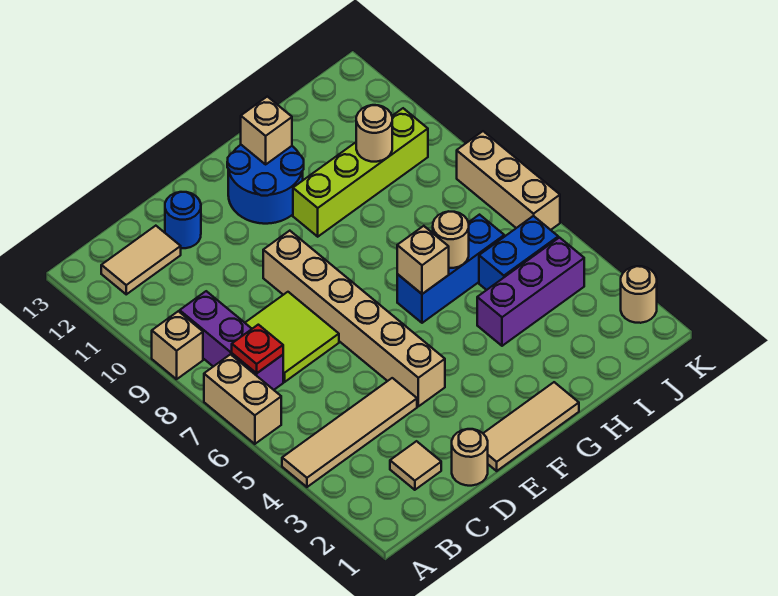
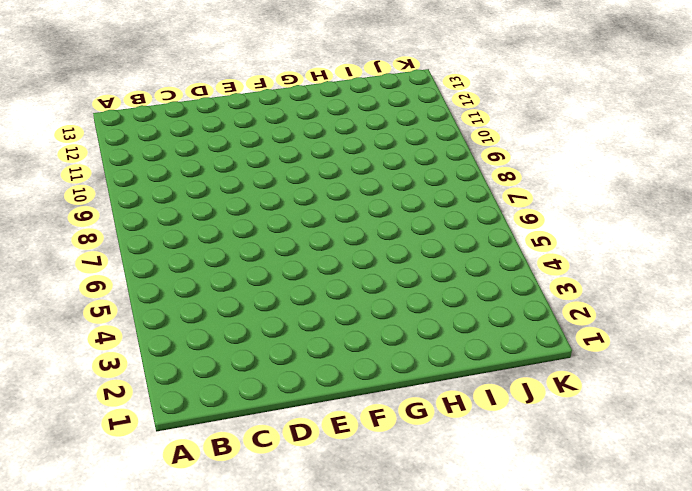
none -> tan 1x4 tile [282,378,417,487]
none -> tan 1x2 brick [204,354,281,444]
none -> tan 1x1 brick [152,311,203,379]

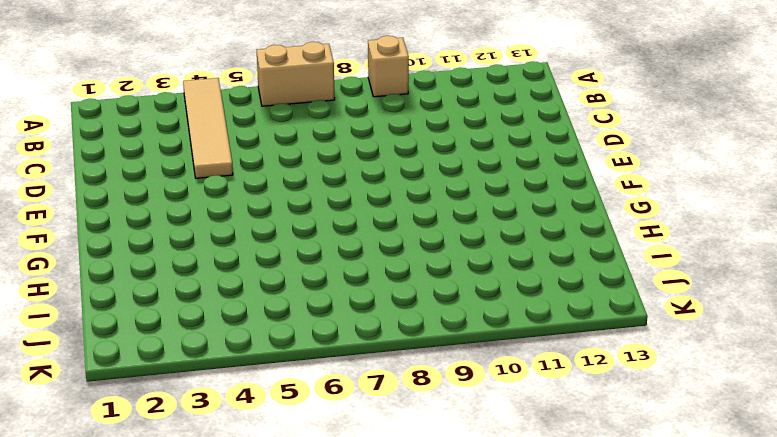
none -> purple 1x3 brick [180,291,283,390]
none -> tan 1x2 tile [101,226,181,294]
none -> tan 1x1 tile [390,441,441,490]

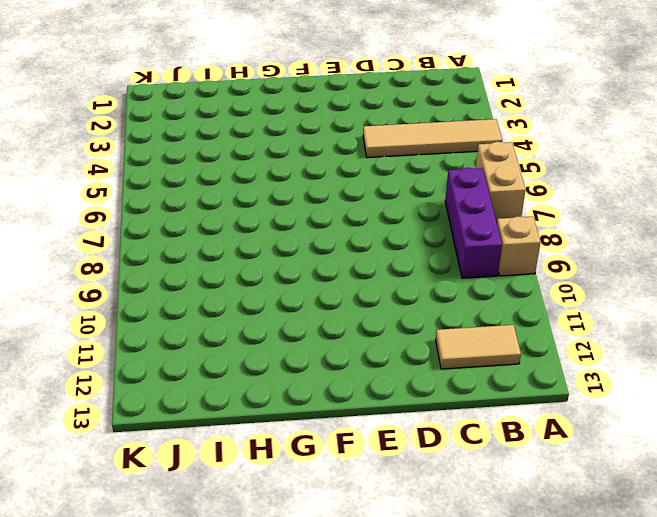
none -> tan 1x1 tile [390,441,441,490]
none -> lime 2x2 tile [245,292,339,382]
none -> tan 1x1 round brick [452,429,488,486]

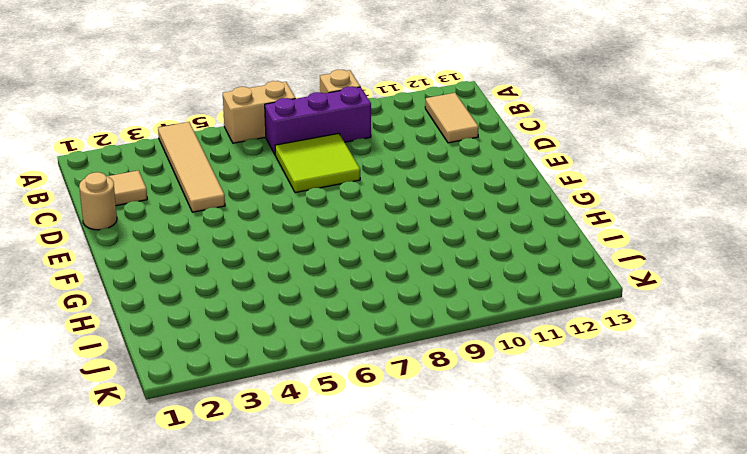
none -> blue 1x1 round brick [165,192,201,248]
none -> tan 1x3 tile [483,382,579,471]
none -> tan 1x6 brick [263,231,445,406]

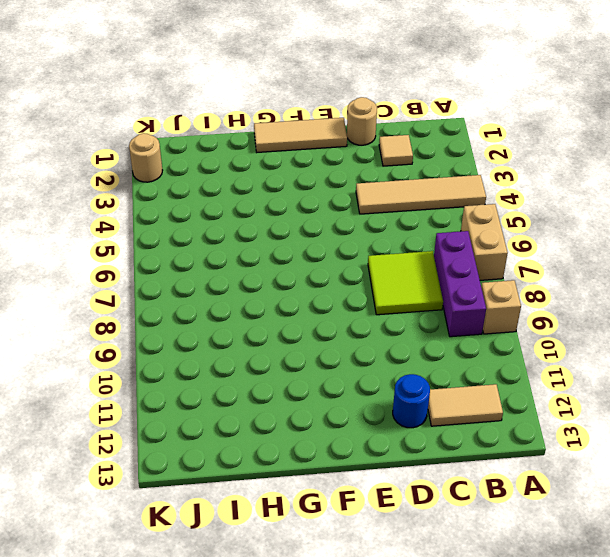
none -> tan 1x6 brick [263,231,445,406]
none -> blue 2x2 round brick [227,145,304,224]
none -> blue 1x3 brick [397,215,504,323]

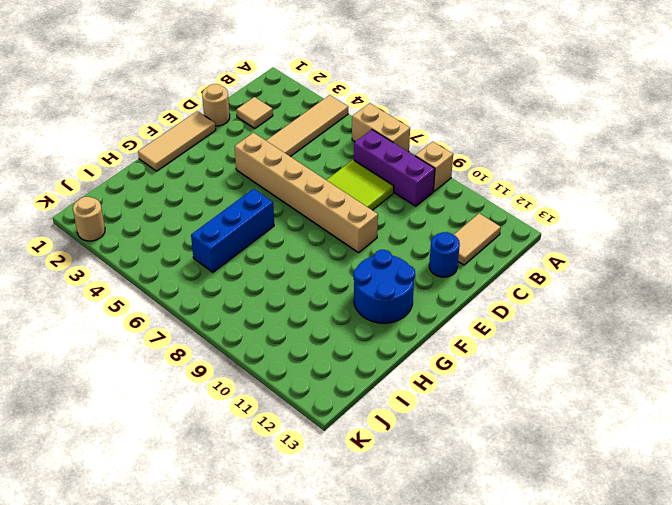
none -> lime 1x4 brick [293,108,428,237]
none -> purple 1x3 brick [477,238,584,346]
none -> blue 1x2 brick [479,216,558,290]

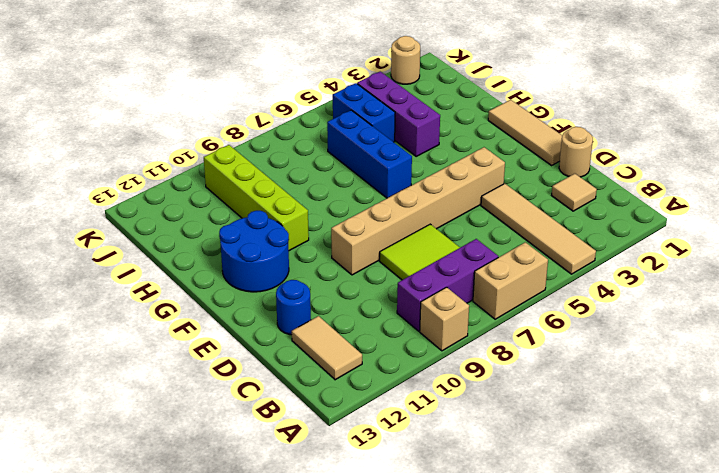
none -> tan 1x3 brick [457,131,560,230]
none -> red 1x1 plate [232,325,283,373]
none -> tan 1x1 brick [397,226,449,294]

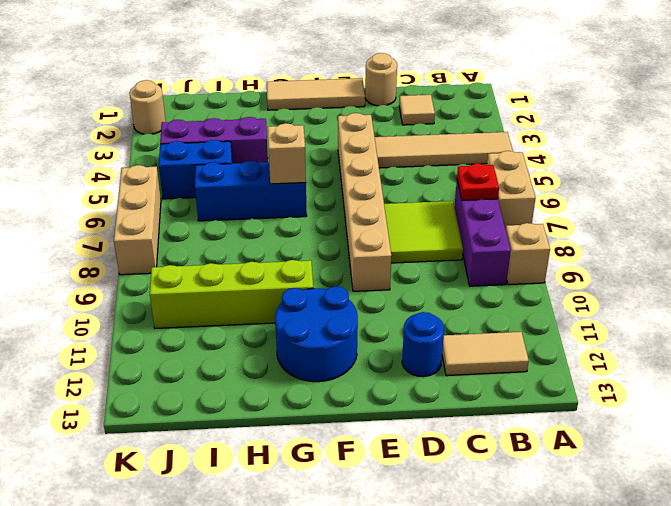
none -> tan 1x1 brick [241,97,292,164]
none -> tan 1x1 round brick [433,212,469,268]
none -> tan 1x1 round brick [356,105,392,162]

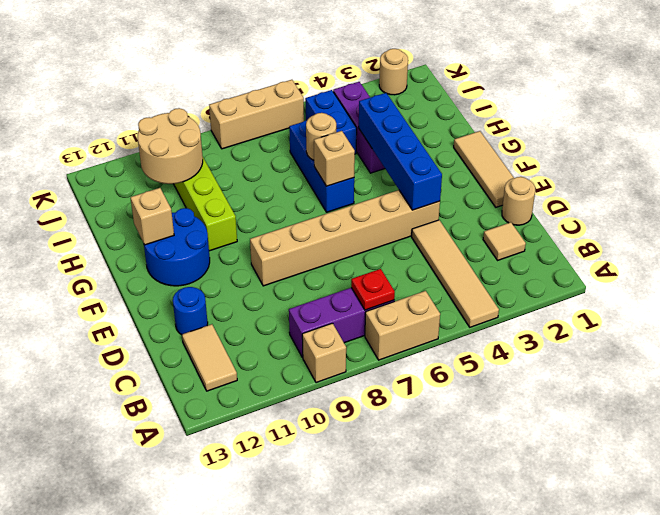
blue 1x4 brick [359,93,442,210] -> none
tan 2x2 round brick [138,108,203,184] -> tan 1x1 round brick [356,105,392,162]
none -> lime 2x2 tile [245,292,339,382]

